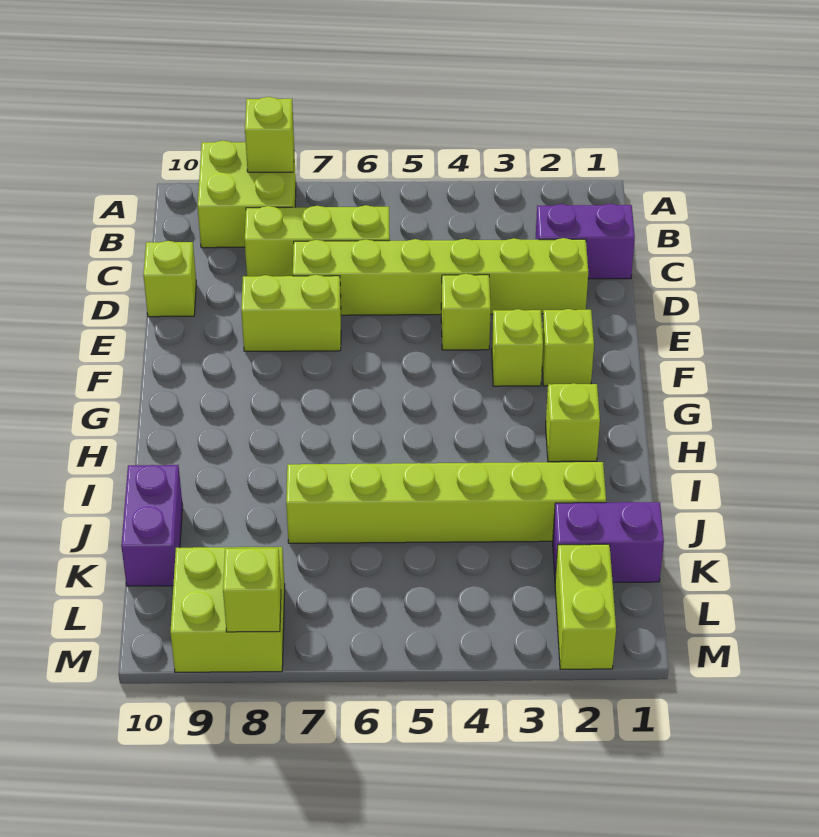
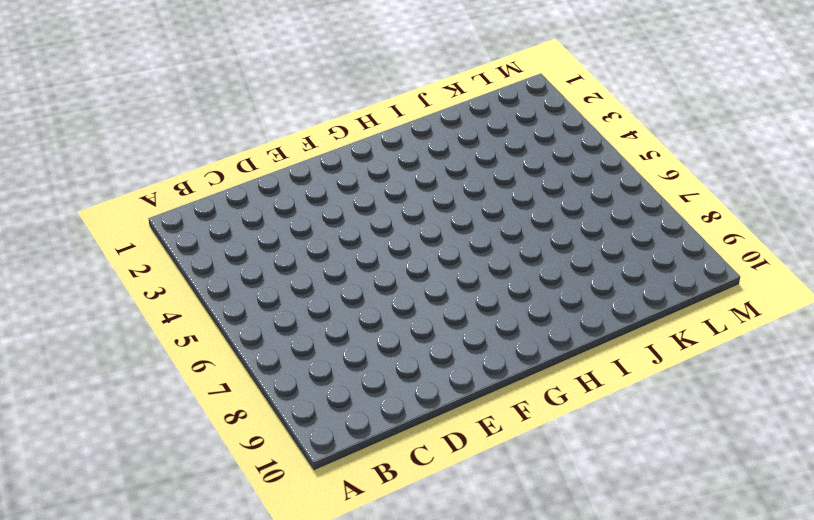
none -> lime 2x2 brick [198,140,296,248]
none -> purple 1x2 brick [535,204,635,279]
none -> lime 1x3 brick [245,205,390,276]

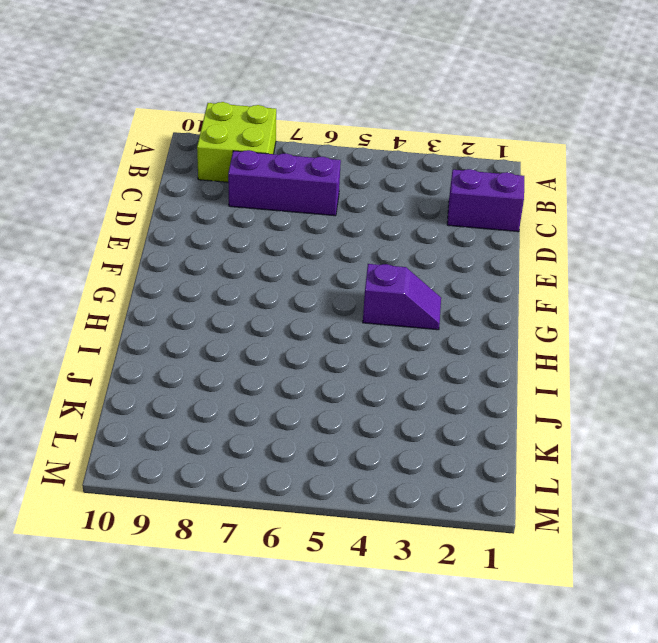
purple 1x3 brick [228,150,341,216] -> lime 1x3 brick [245,205,390,276]
purple 1x2 slope [363,264,441,330] -> none
none -> lime 1x6 brick [293,238,588,315]
none -> lime 1x1 brick [143,241,196,317]
none -> lime 1x1 brick [441,274,491,350]

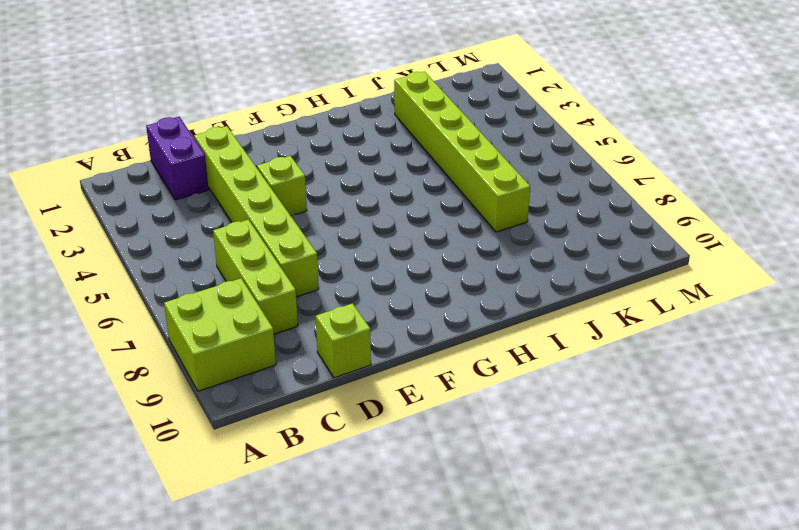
none -> lime 1x2 brick [241,275,341,351]
none -> lime 1x1 brick [542,309,594,386]
none -> lime 1x1 brick [492,309,543,386]

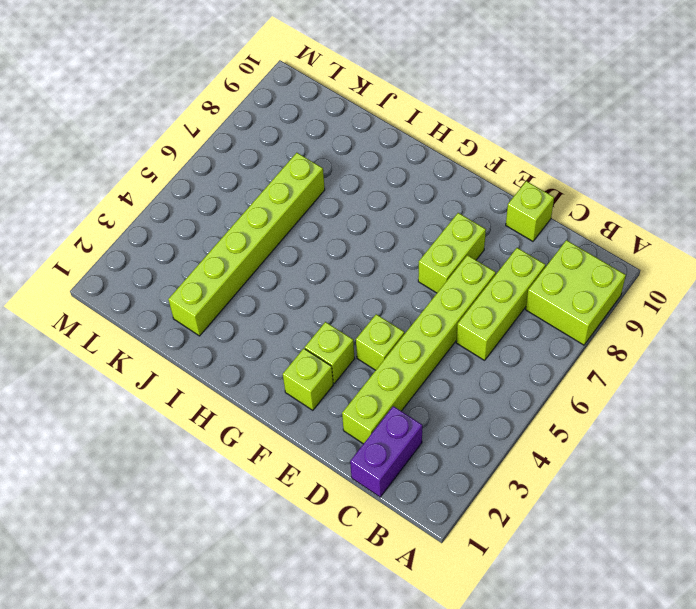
none -> lime 1x1 brick [546,383,600,462]
none -> purple 1x2 brick [121,465,183,586]
none -> purple 1x2 brick [553,502,664,582]

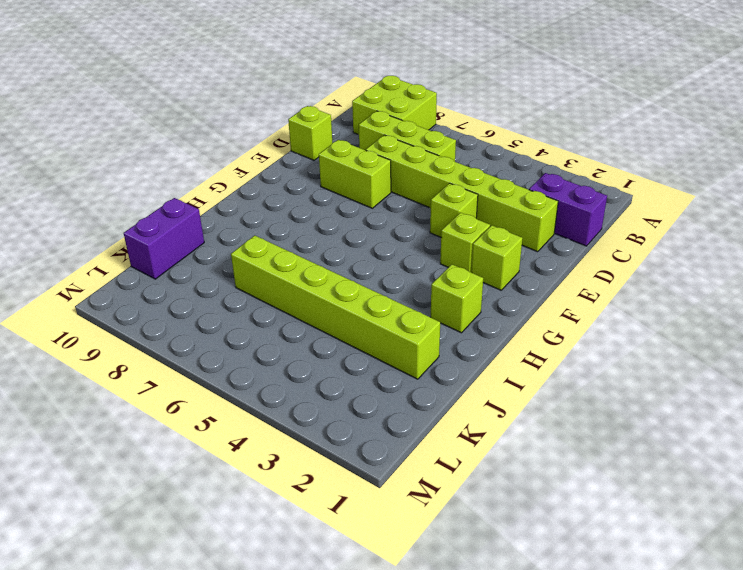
none -> purple 1x2 brick [553,502,664,582]
none -> lime 1x2 brick [555,544,616,669]
none -> lime 2x2 brick [170,547,285,672]

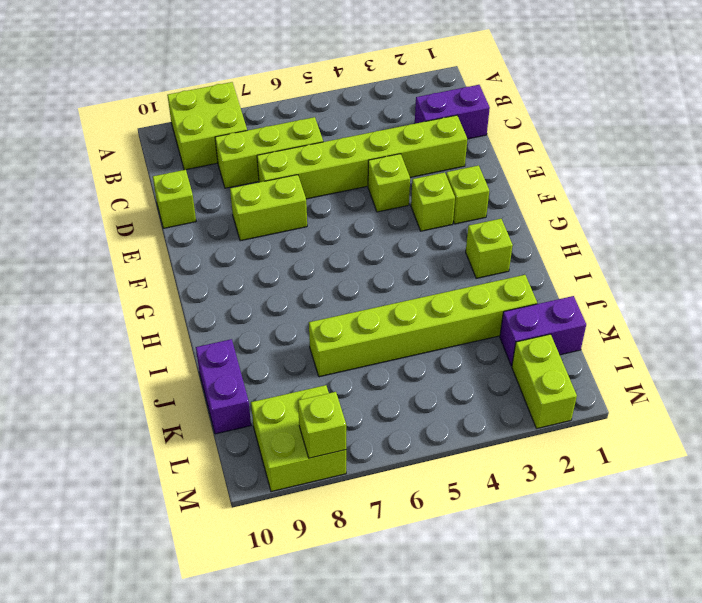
none -> lime 1x1 brick [245,97,294,172]

